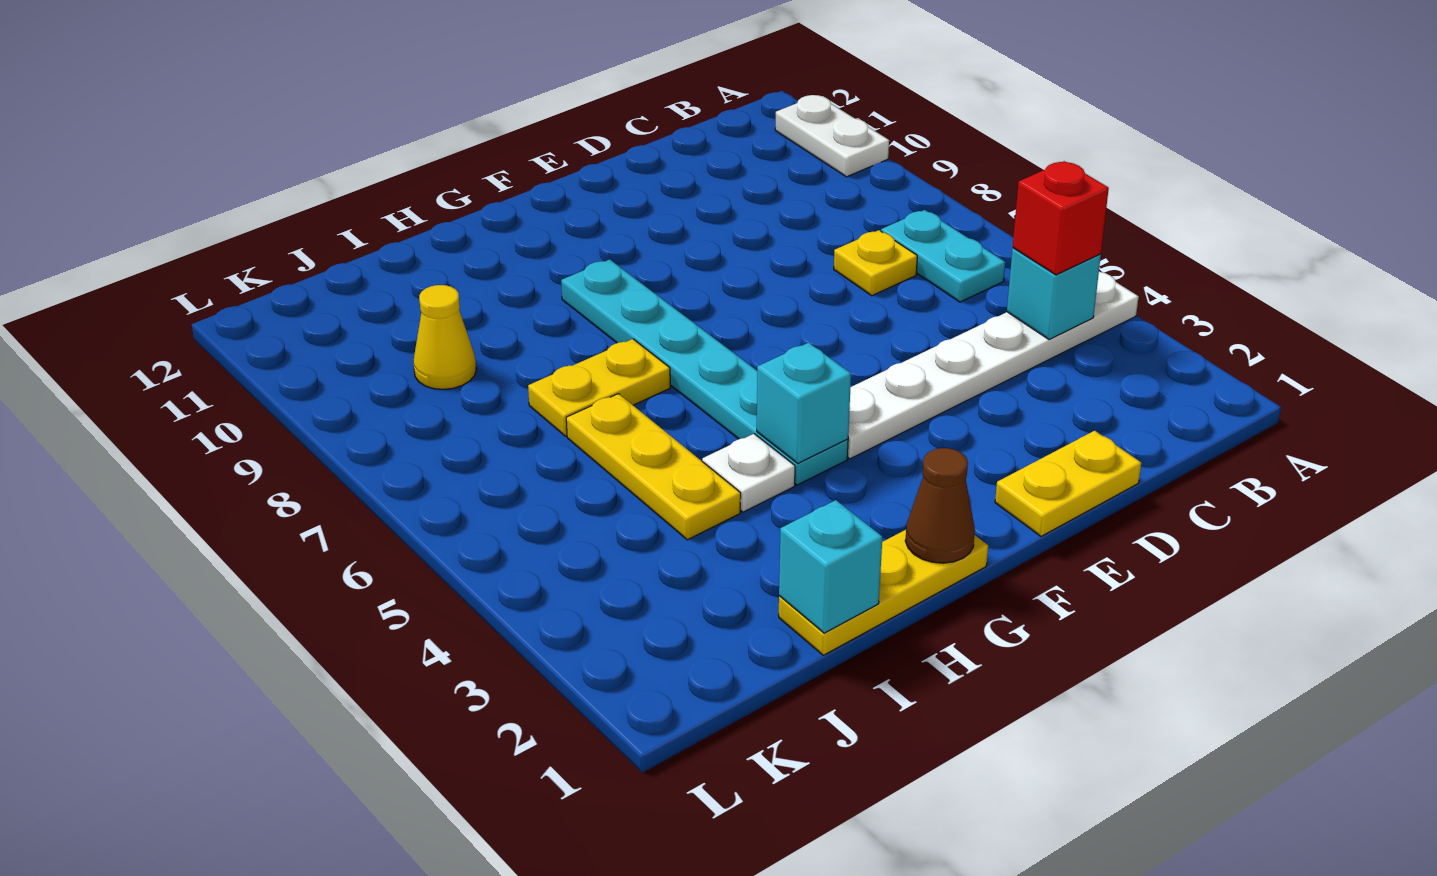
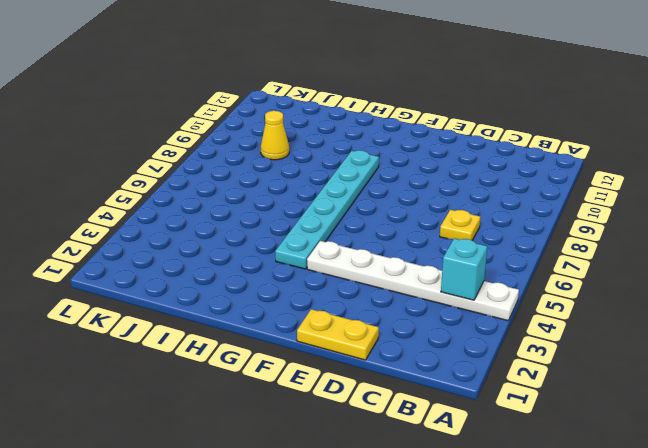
none -> white 1x2 plate [775,95,889,177]
none -> cyan 1x2 plate [881,210,1005,302]
none -> yellow 1x3 plate [779,530,988,655]

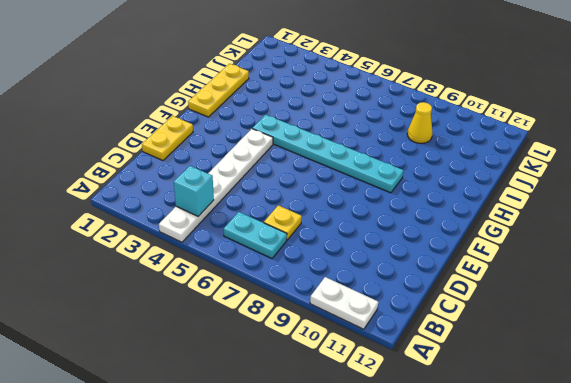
none -> white 1x1 plate [702,434,795,512]
none -> yellow 1x2 plate [528,339,670,436]
none -> yellow 1x3 plate [566,394,741,540]

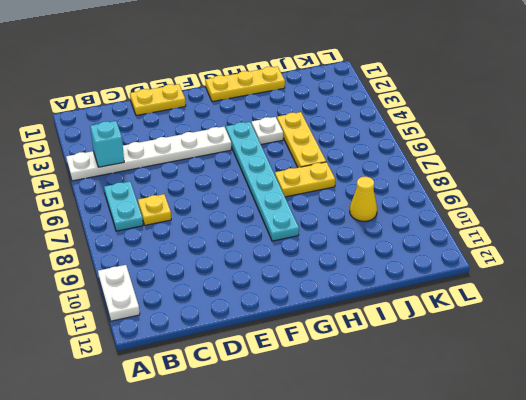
none -> brown 1x1 cone [905,448,975,563]
none -> cyan 1x1 brick [757,343,851,463]
none -> cyan 1x1 brick [779,500,882,633]

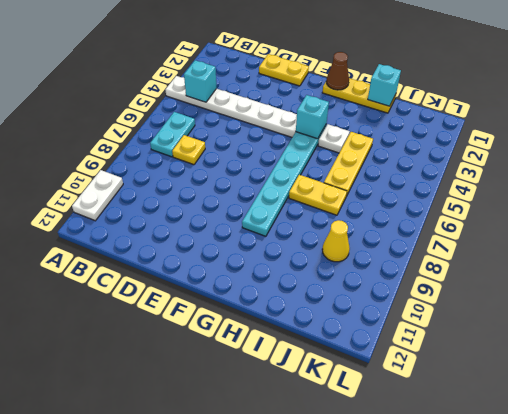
none -> red 1x1 brick [1013,161,1109,275]

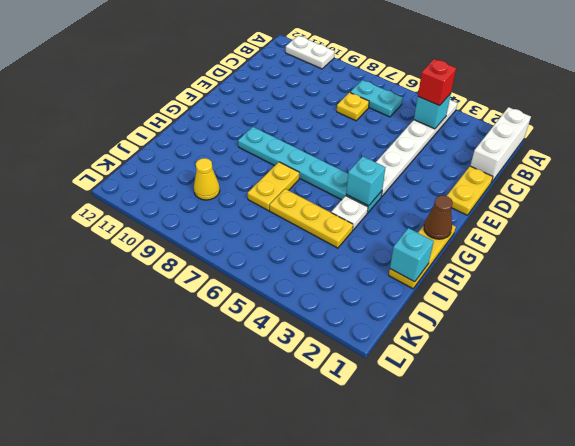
white 1x3 brick [470,107,531,183] -> none

